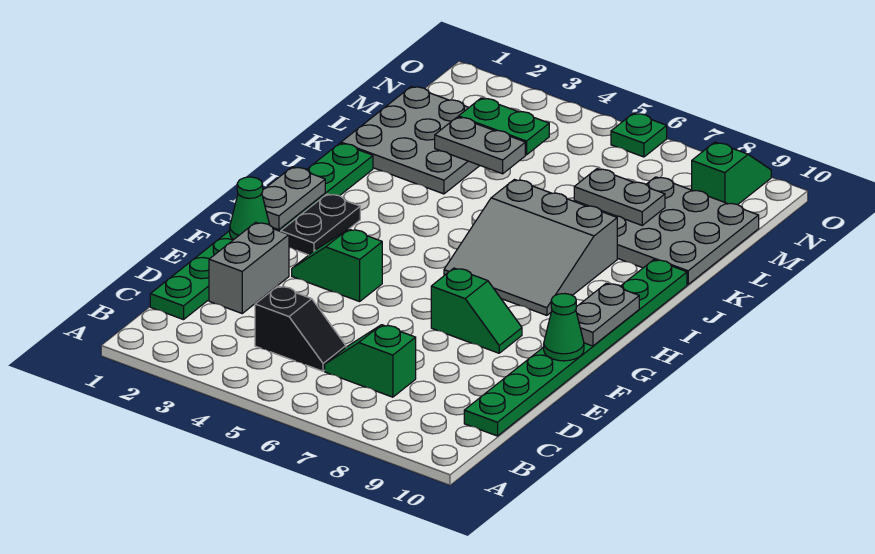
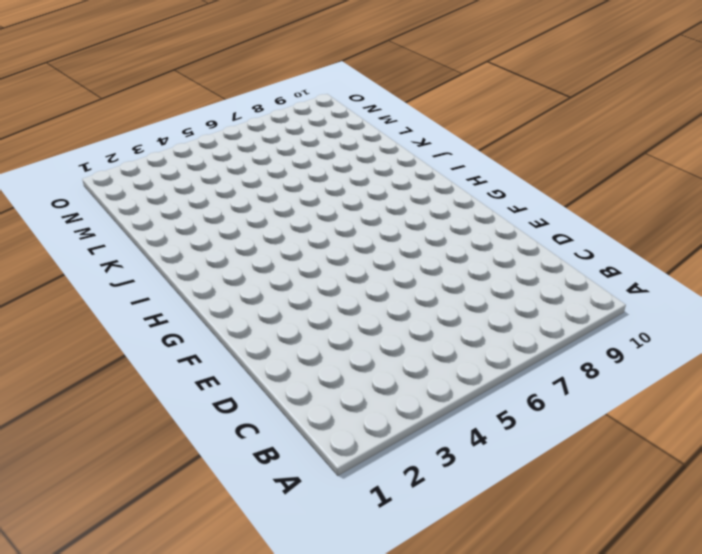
none -> green 1x8 plate [150,143,373,320]
none -> black 1x2 slope [255,286,346,371]
none -> green 1x2 slope [325,325,416,397]

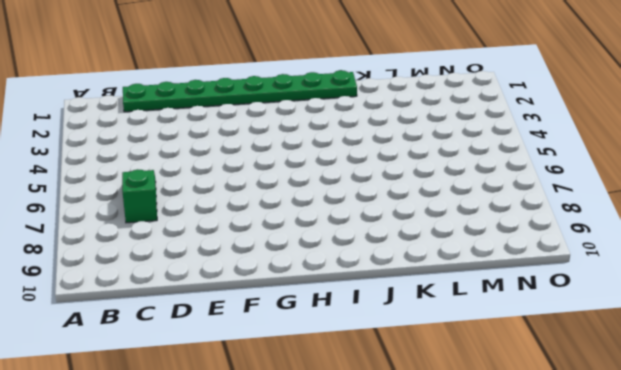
none -> black 1x2 slope [255,286,346,371]
none -> green 1x8 plate [464,260,687,436]
none -> grey 1x2 brick [209,222,289,313]

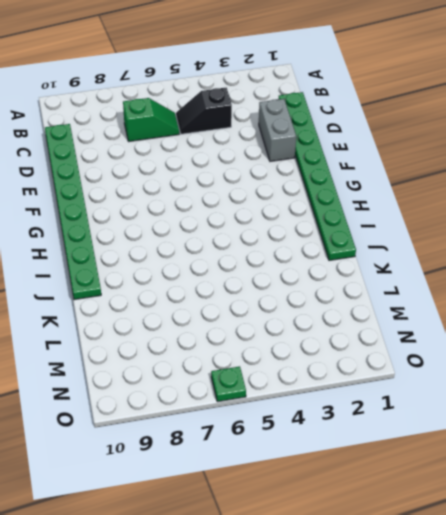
none -> green 1x2 slope [292,229,382,301]
none -> green 1x2 slope [431,268,522,353]
none -> black 1x2 plate [281,194,360,255]

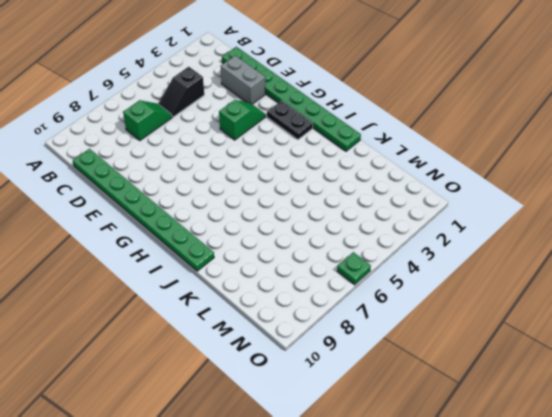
none -> green 1x2 slope [431,268,522,353]
none -> grey 3x3 slope [444,180,617,315]
none -> grey 3x3 plate [341,86,480,194]

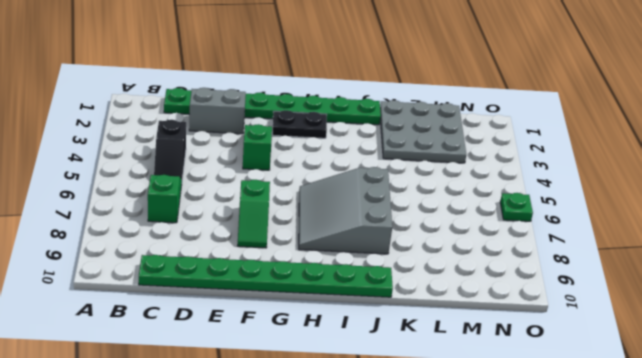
none -> grey 3x3 plate [609,177,759,284]
none -> green 1x2 slope [692,142,771,205]
none -> green 1x1 cone [230,177,270,240]

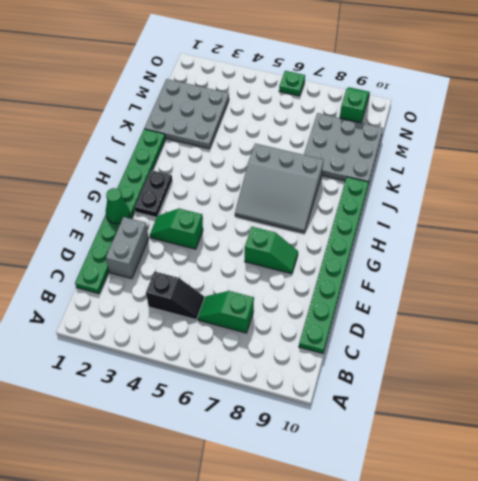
none -> green 1x1 cone [544,293,584,361]
none -> grey 1x2 plate [262,167,325,230]
none -> grey 1x2 plate [576,283,639,346]

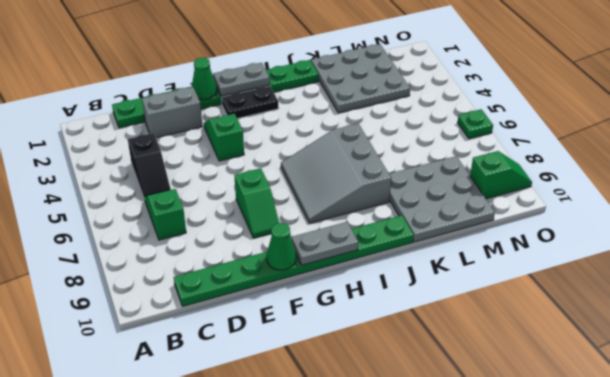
none -> grey 1x2 plate [435,117,525,174]
none -> grey 1x2 plate [574,169,665,225]
none -> green 1x2 plate [459,98,549,155]

